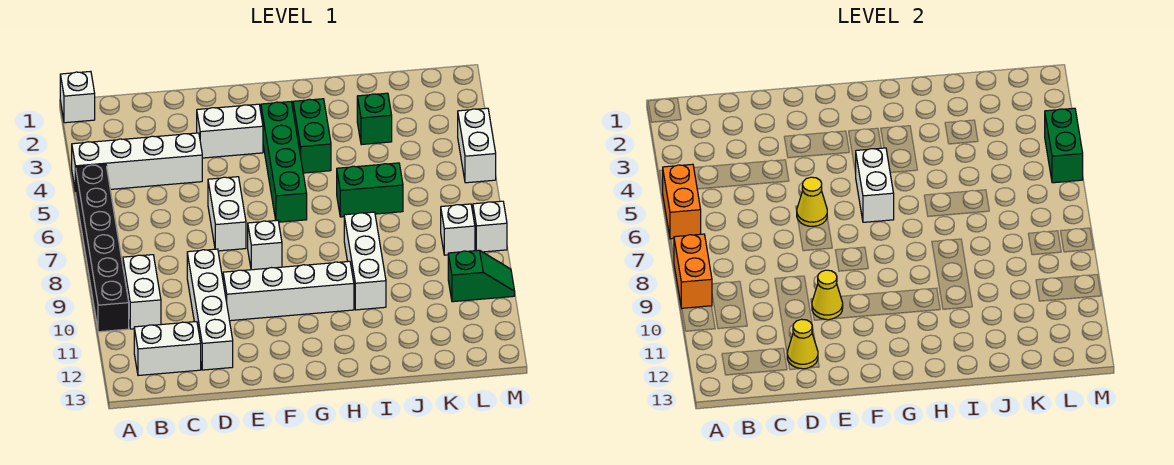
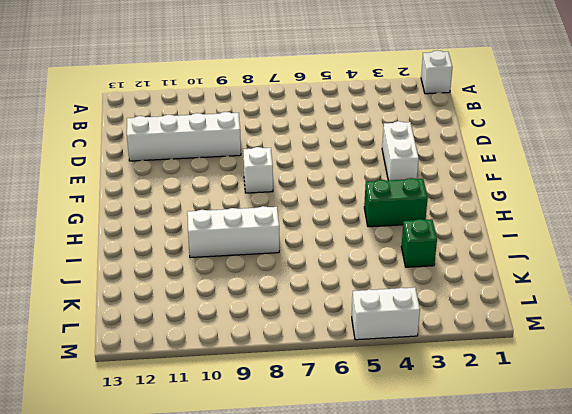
none -> white 1x4 brick [72,133,202,192]
none -> black 1x6 brick [76,164,129,332]
none -> white 1x2 brick [123,255,161,329]

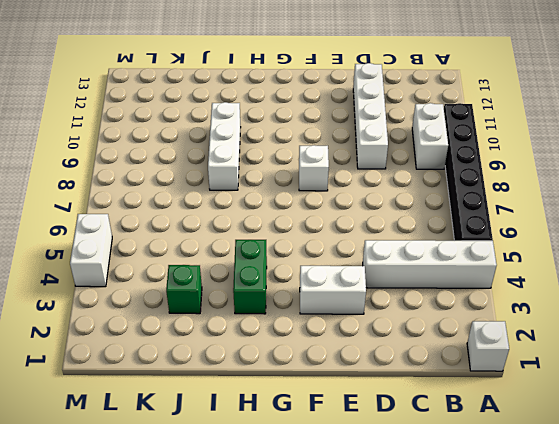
none -> white 1x2 brick [134,322,201,376]
none -> white 1x2 brick [208,177,246,251]
none -> white 1x4 brick [223,261,354,321]

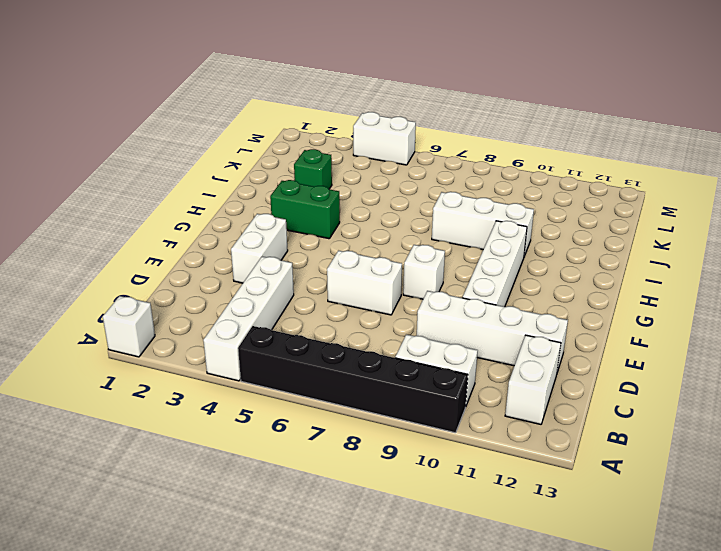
none -> green 1x4 brick [261,102,307,222]
none -> green 1x2 brick [337,163,403,217]
none -> white 1x1 brick [441,204,475,255]

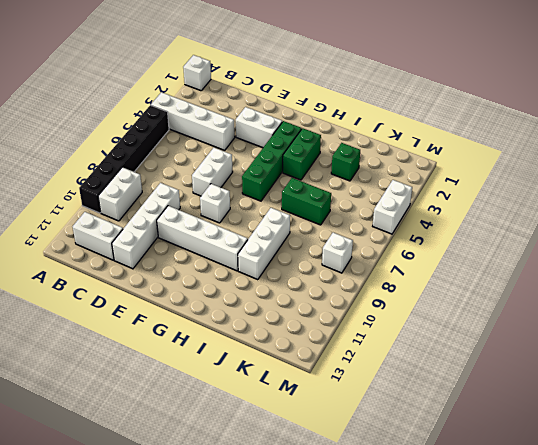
none -> green 1x2 slope [448,250,515,302]
none -> white 1x1 brick [473,201,507,252]
none -> orange 1x2 brick [663,164,701,239]

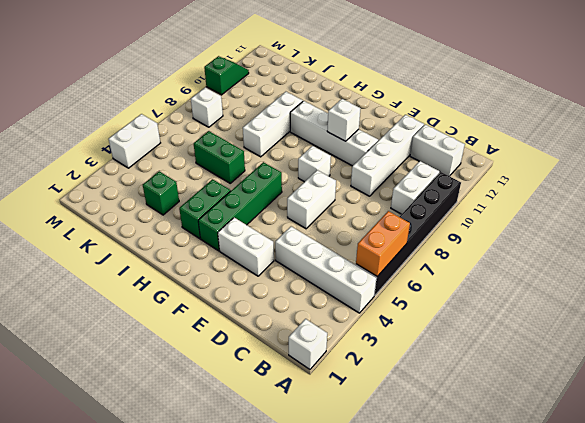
white 1x1 brick [327,99,361,141] -> white 1x1 brick moved to [473,201,507,252]
green 1x2 slope [204,56,249,95] -> green 1x2 slope turned to [448,250,515,302]
none -> orange 1x2 brick [674,234,712,308]
none -> yellow 1x1 cone [787,319,818,369]
none -> yellow 1x1 cone [797,177,827,226]

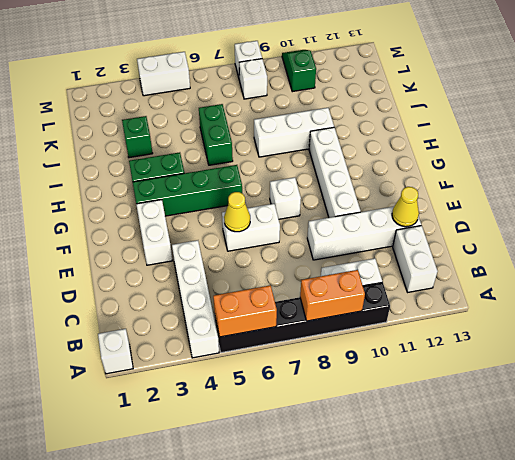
none -> yellow 1x1 cone [812,270,843,320]
none -> white 1x2 brick [856,148,894,222]
none -> green 1x2 brick [1045,108,1083,183]

